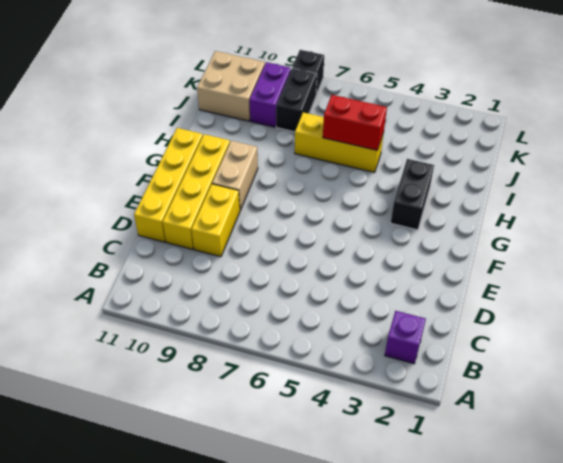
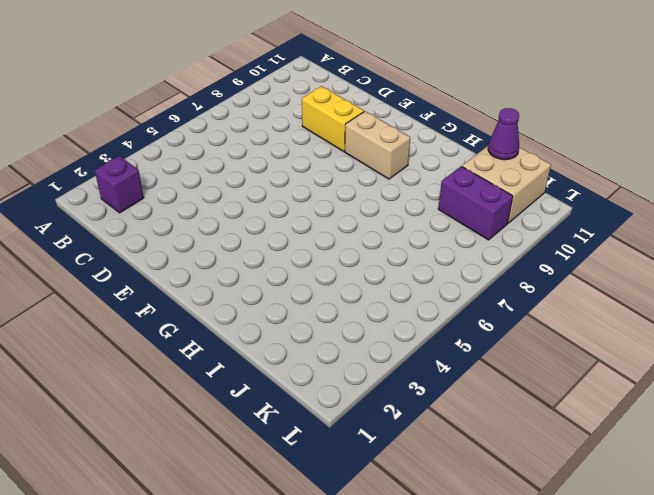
purple 1x1 cone [488,108,519,160] -> none
none -> yellow 1x4 brick [163,134,230,249]
none -> yellow 1x4 brick [134,128,203,242]
none -> black 1x2 brick [391,159,434,230]

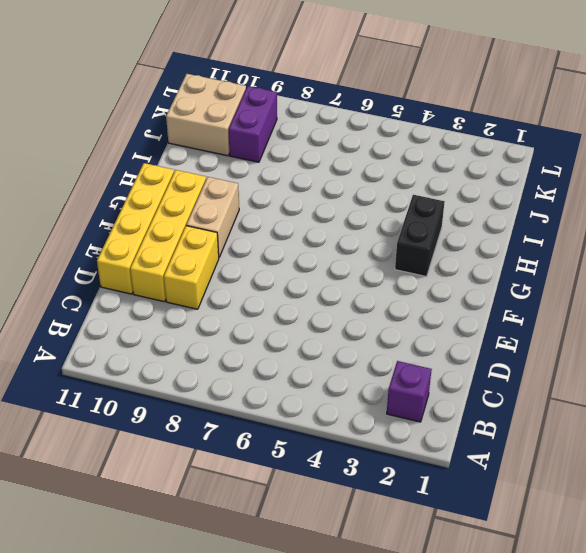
none -> yellow 1x3 brick [295,112,384,172]
none -> black 1x2 brick [276,68,317,132]
none -> black 1x1 brick [292,50,324,95]

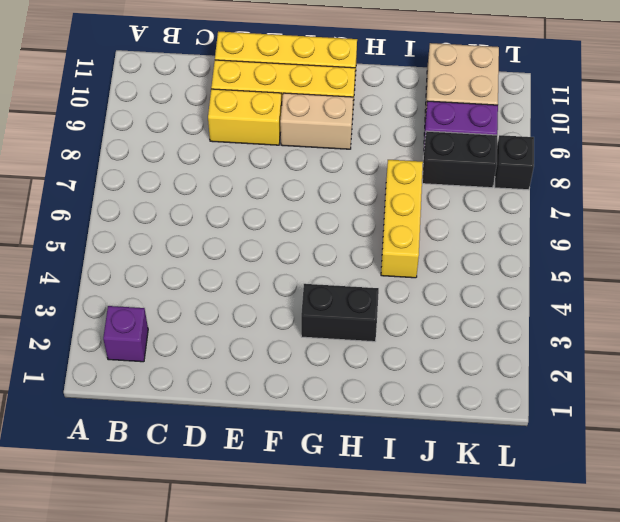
none -> red 1x2 brick [323,95,387,150]

